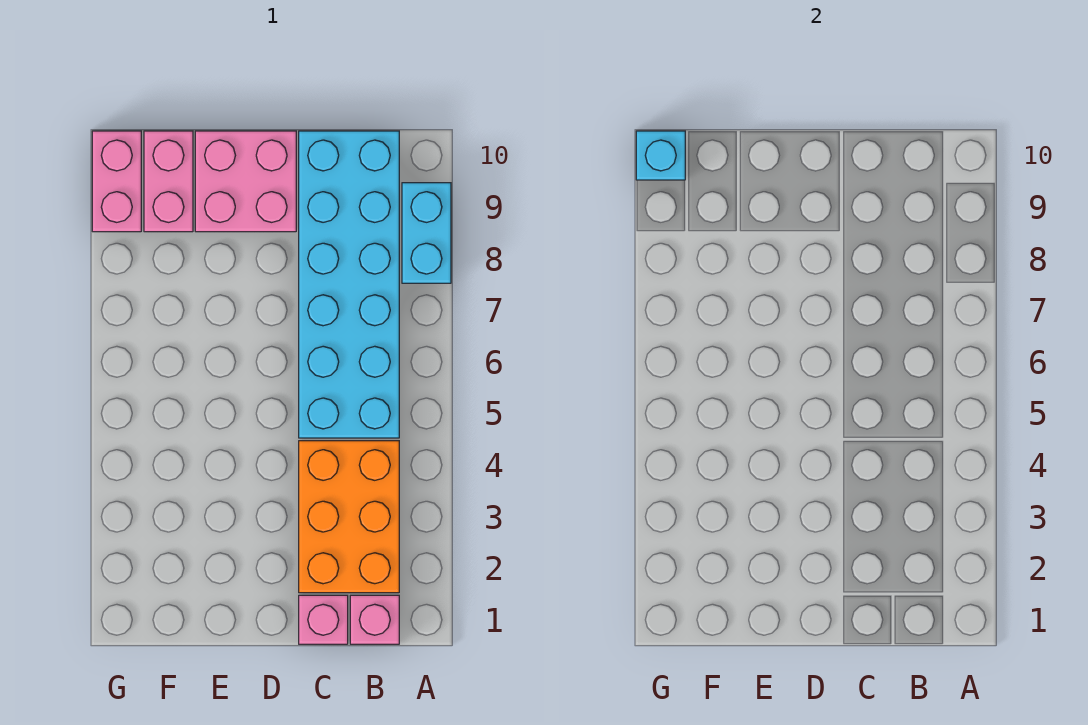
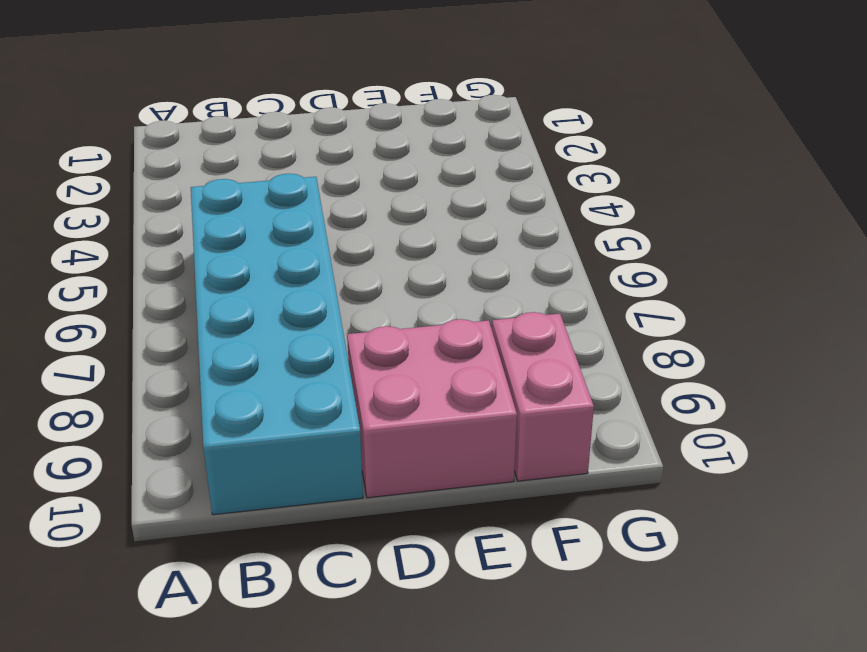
none -> cyan 1x2 brick [402,183,451,283]
none -> pink 1x1 brick [350,595,399,644]

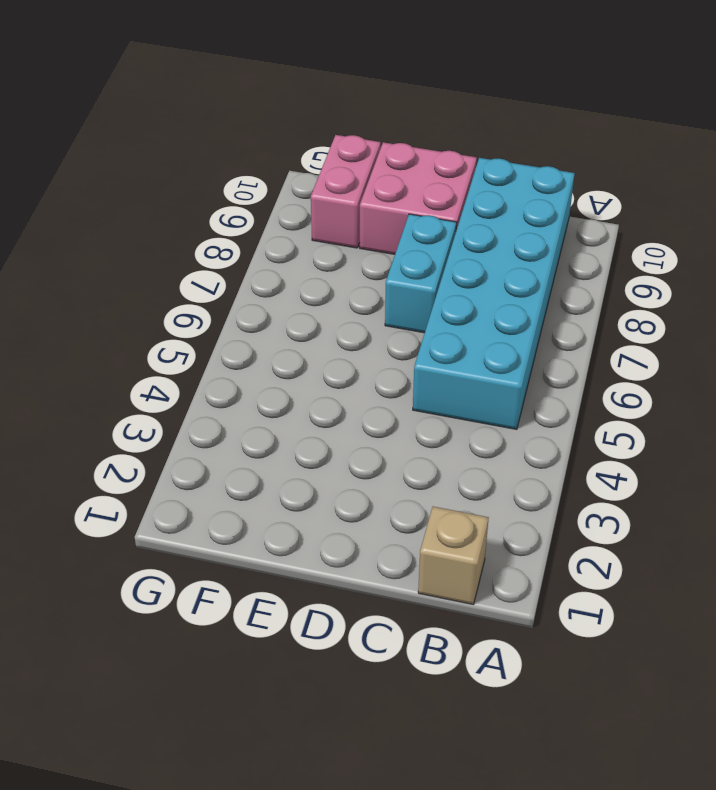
tan 1x1 brick [418,507,489,605] -> pink 1x1 brick [350,595,399,644]
cyan 1x2 brick [385,214,457,333] -> cyan 1x2 brick moved to [402,183,451,283]
none -> orange 2x3 brick [299,441,399,593]
none -> pink 1x1 brick [299,595,348,644]

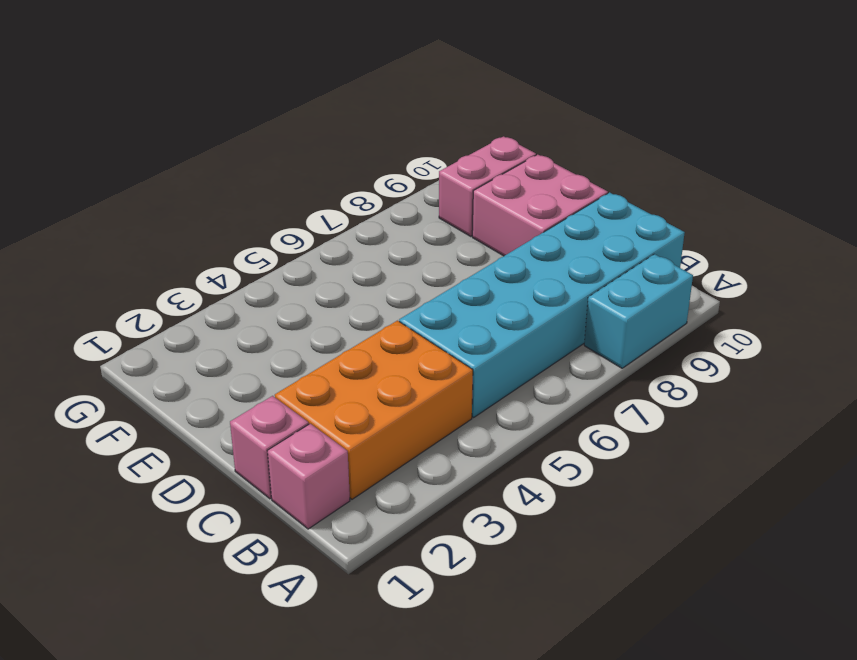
none -> pink 1x2 brick [92,131,141,232]
none -> cyan 1x1 brick [636,131,685,180]

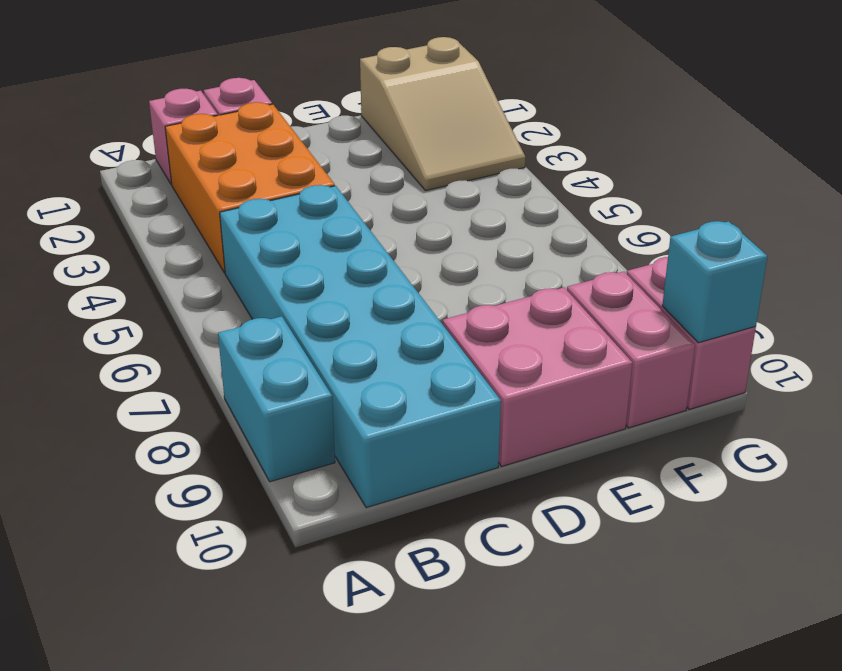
tan 2x3 slope [360,37,525,191] -> none

